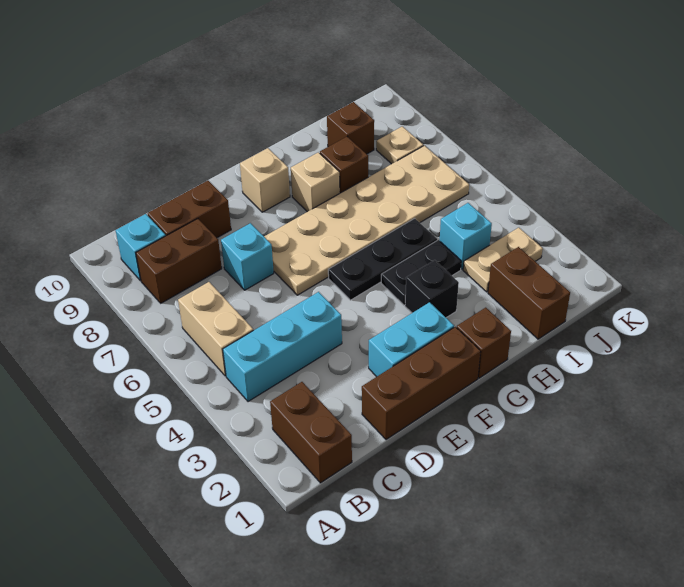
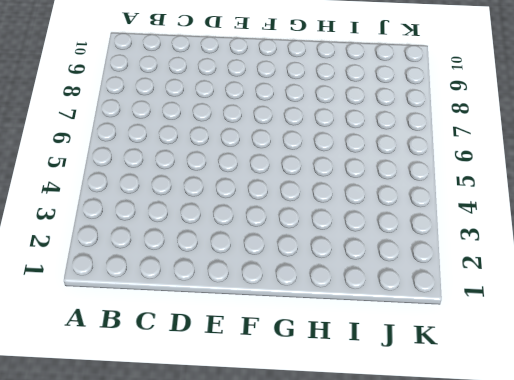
none -> brown 1x2 brick [270,382,352,483]
none -> cyan 1x3 brick [223,292,342,402]
none -> tan 1x2 brick [178,282,253,376]

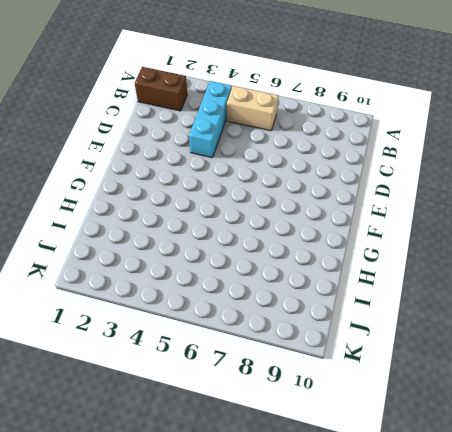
none -> brown 1x2 brick [136,219,222,303]
none -> cyan 1x1 brick [116,214,166,281]
none -> brown 1x2 brick [148,180,231,238]

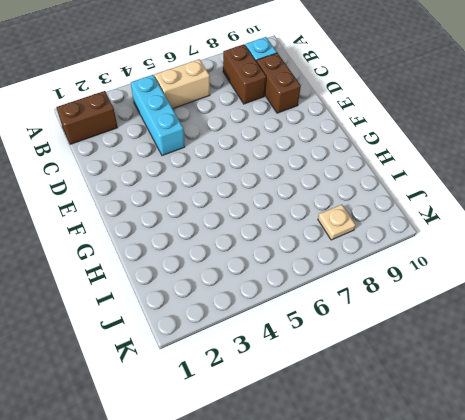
none -> brown 1x3 brick [362,327,481,440]
none -> cyan 1x1 brick [221,223,274,290]
none -> cyan 1x2 brick [369,302,454,377]

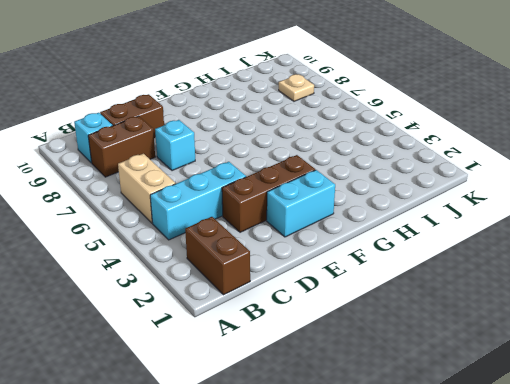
brown 1x3 brick [222,155,315,232] -> brown 1x3 brick moved to [362,327,481,440]
none -> tan 2x6 plate [264,146,469,295]
none -> black 1x3 plate [328,218,437,300]
none -> tan 1x1 brick [240,148,290,212]

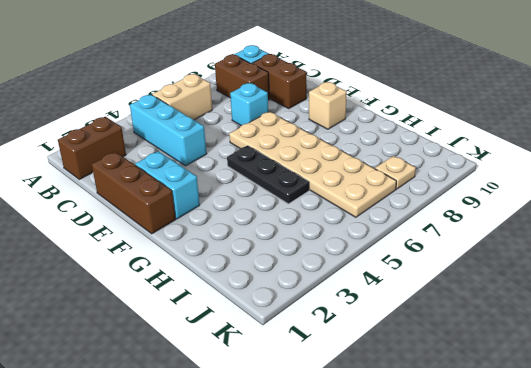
none -> brown 1x1 brick [457,308,511,378]
none -> black 1x1 brick [405,260,459,318]
none -> black 1x2 plate [381,240,461,305]

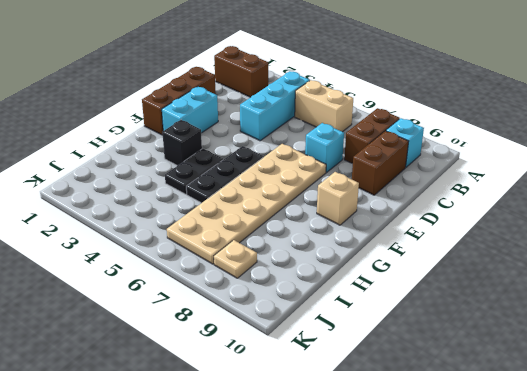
none -> brown 1x1 brick [457,308,511,378]
none -> tan 1x1 brick [291,152,340,212]
none -> brown 1x1 brick [320,137,368,193]

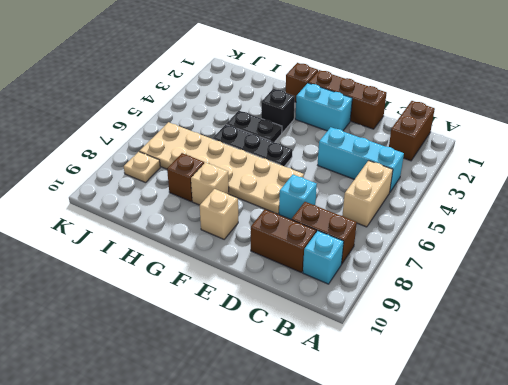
none -> brown 1x2 brick [488,247,570,339]
none -> tan 1x2 plate [463,228,543,292]
none -> cyan 1x1 brick [440,203,492,269]

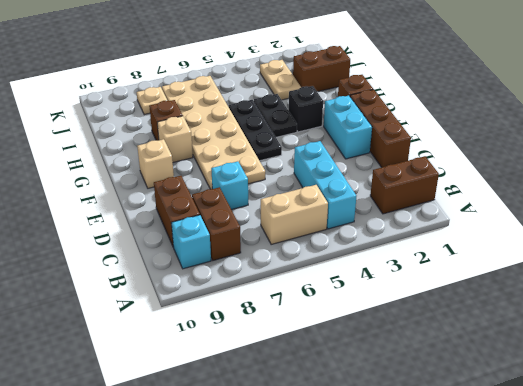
none -> cyan 1x1 brick [440,203,492,269]
none -> brown 1x1 brick [327,102,374,154]

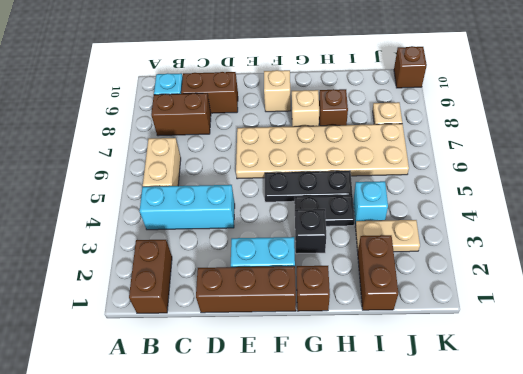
brown 1x1 brick [394,46,427,88] -> brown 1x1 brick moved to [327,102,374,154]
none -> cyan 1x1 brick [221,223,274,290]

